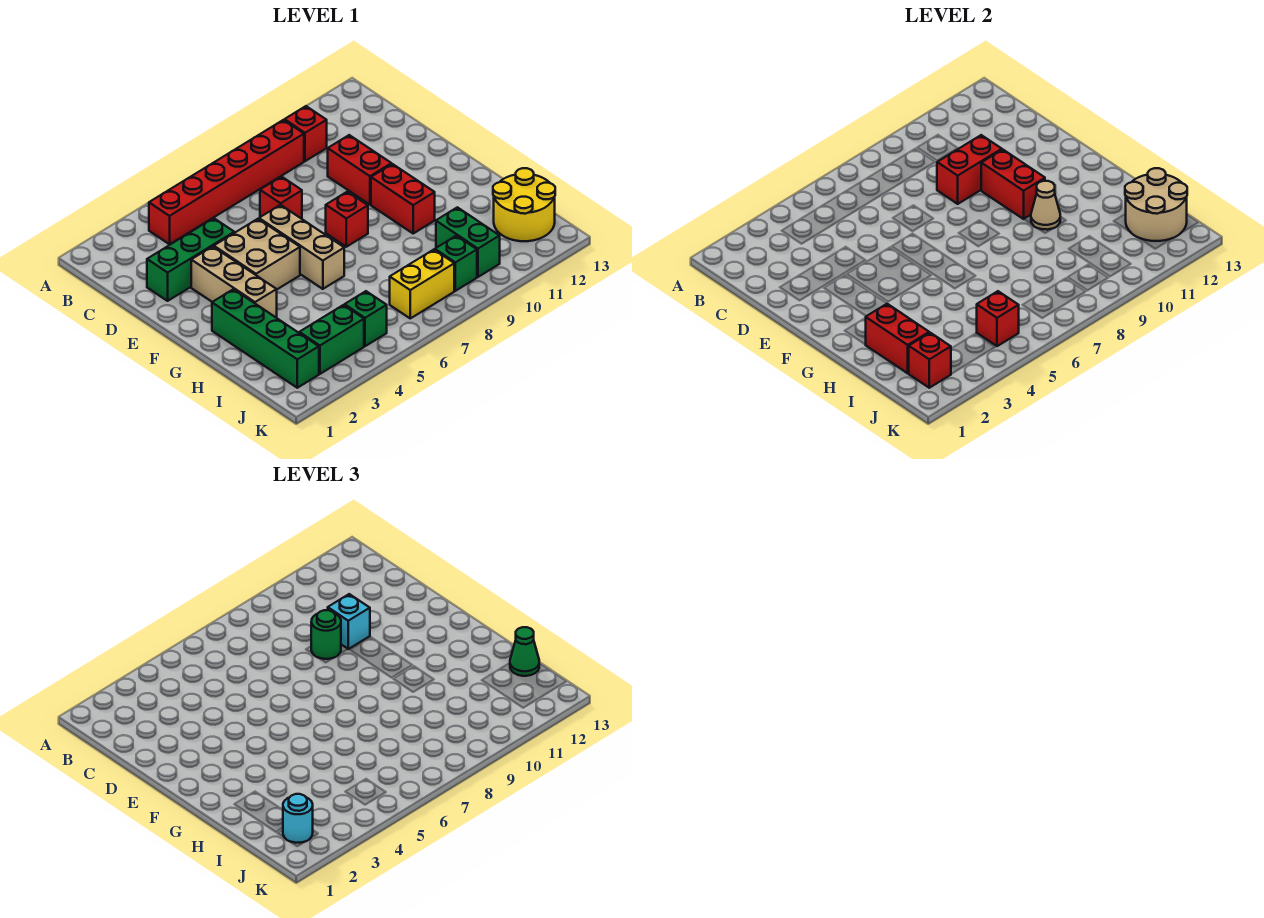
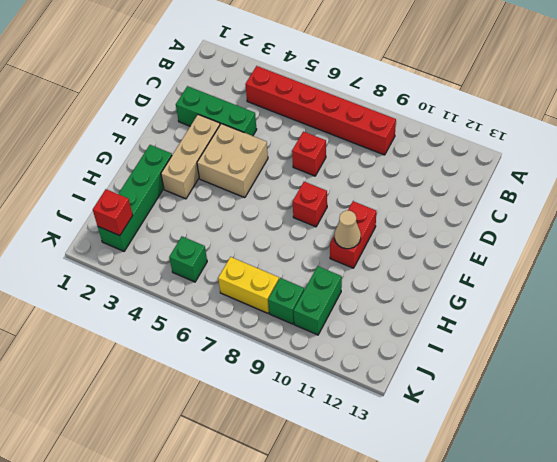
none -> red 1x1 brick [285,106,327,161]
none -> red 1x2 brick [328,135,391,205]
none -> tan 1x3 brick [259,205,344,289]

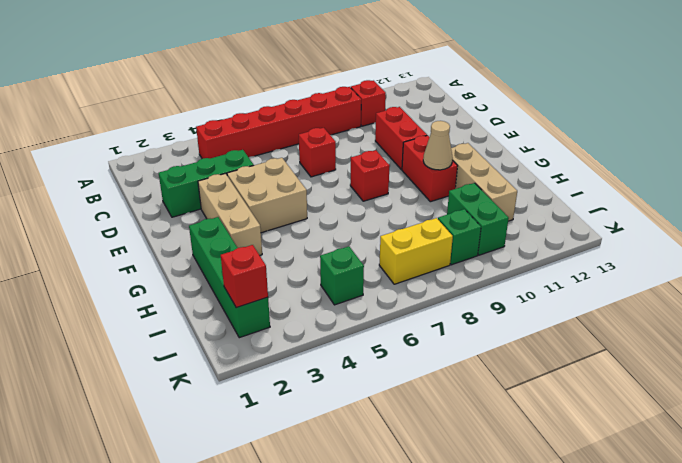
tan 1x3 brick [451,143,517,221] -> tan 1x3 brick moved to [259,205,344,289]
none -> yellow 2x2 round brick [493,168,555,241]
none -> green 1x2 brick [299,305,364,374]
none -> red 1x2 brick [937,135,1002,204]

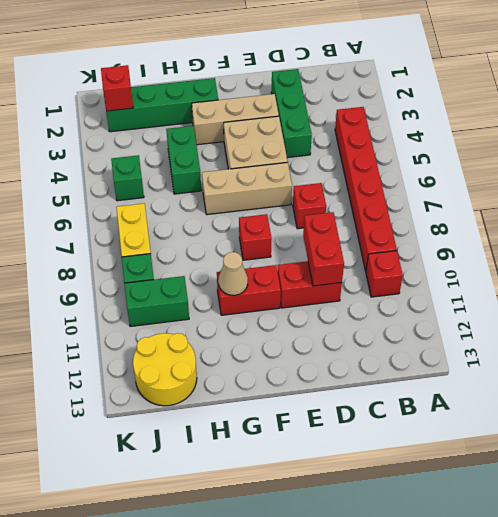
green 1x2 brick [166,126,201,194] -> green 1x2 brick moved to [299,305,364,374]
none -> red 1x2 brick [981,150,1045,219]
none -> red 1x2 brick [866,304,929,373]
none -> tan 2x2 round brick [1125,168,1187,241]

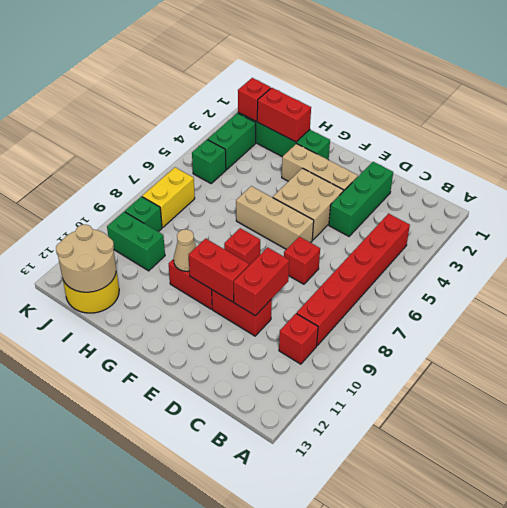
none -> red 1x1 brick [977,291,1019,346]
none -> green 1x1 round brick [311,610,341,659]
none -> cyan 1x1 brick [328,594,370,649]

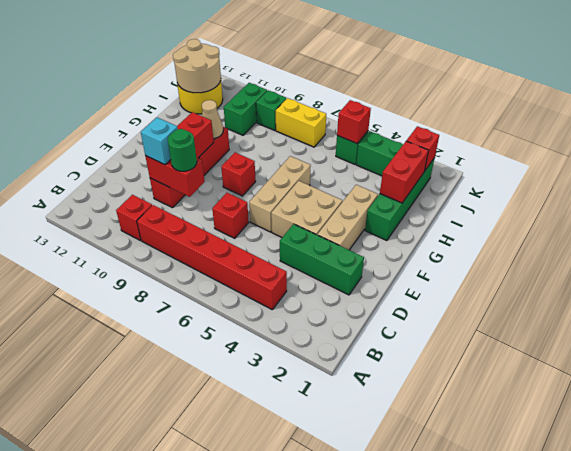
none -> green 1x1 cone [510,627,539,676]
none -> cyan 1x1 round brick [283,794,313,843]

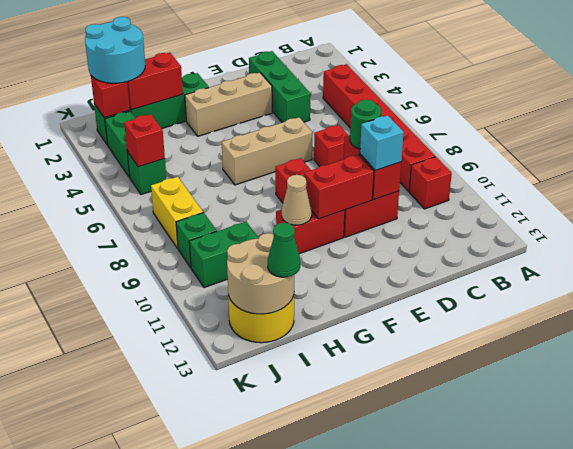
cyan 2x2 round brick [85,17,145,83] -> cyan 1x1 round brick [283,794,313,843]
none -> tan 2x2 brick [214,219,300,289]

